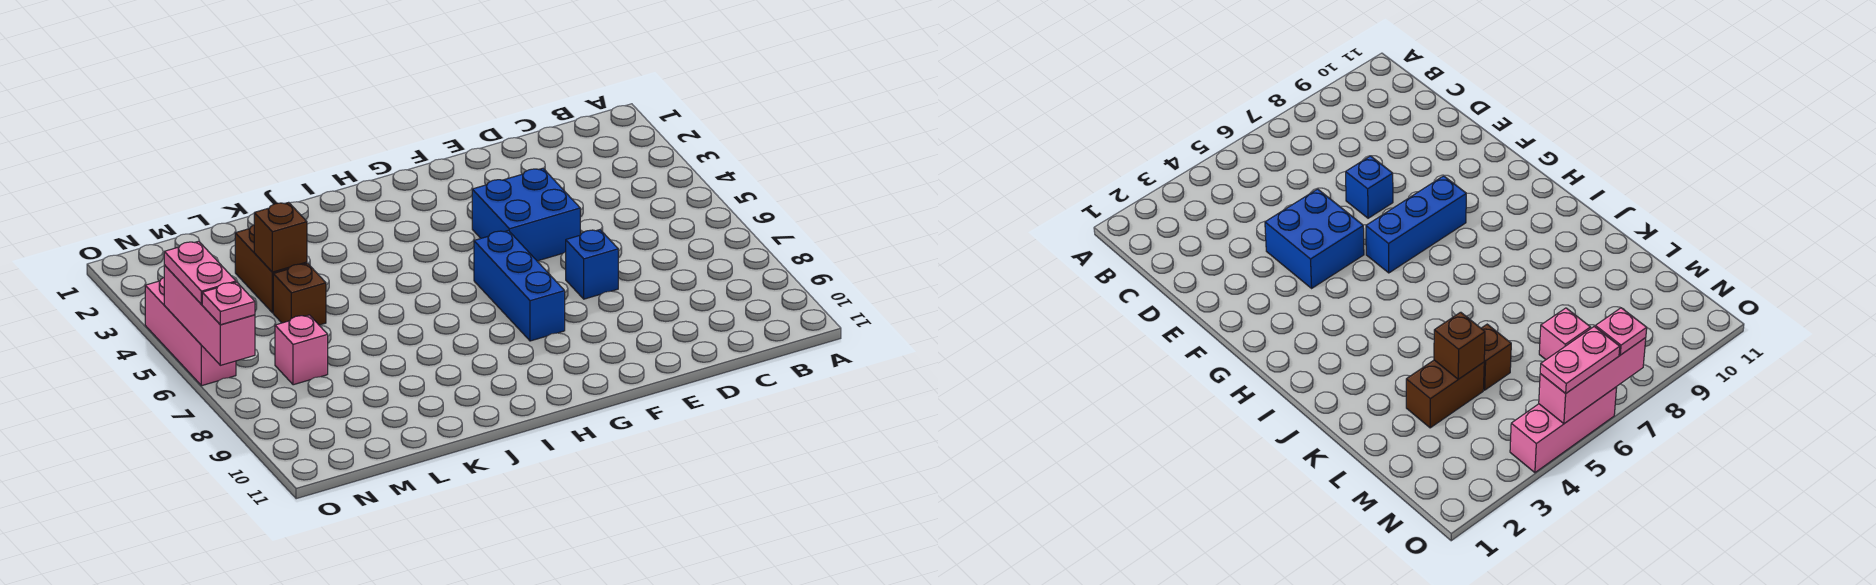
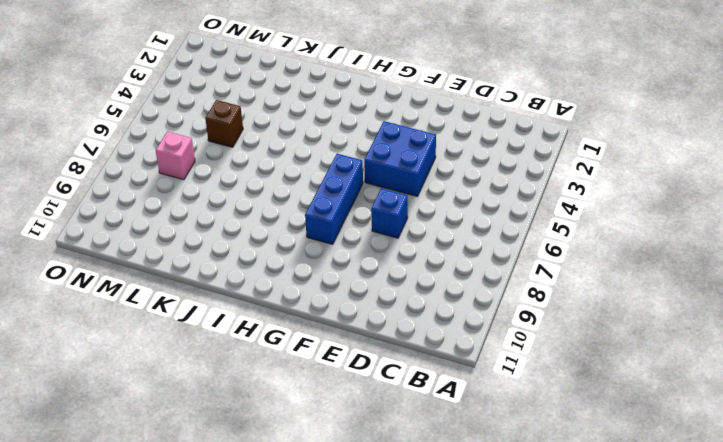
none -> brown 1x2 brick [235,225,307,313]
none -> pink 1x3 brick [145,278,236,386]

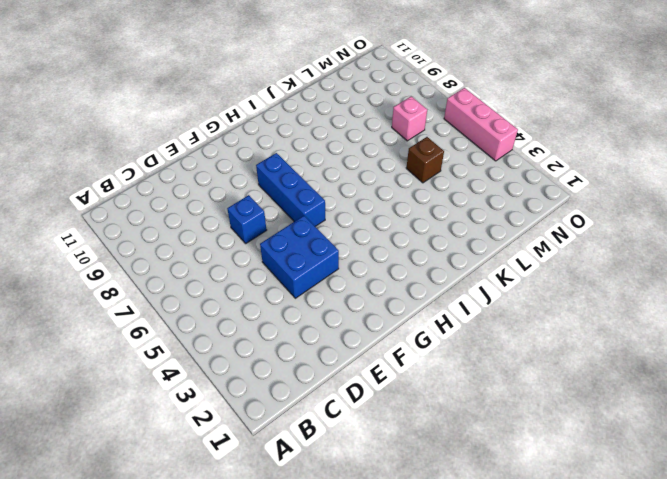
none -> brown 1x2 brick [235,225,307,313]
none -> brown 1x1 brick [254,202,307,272]

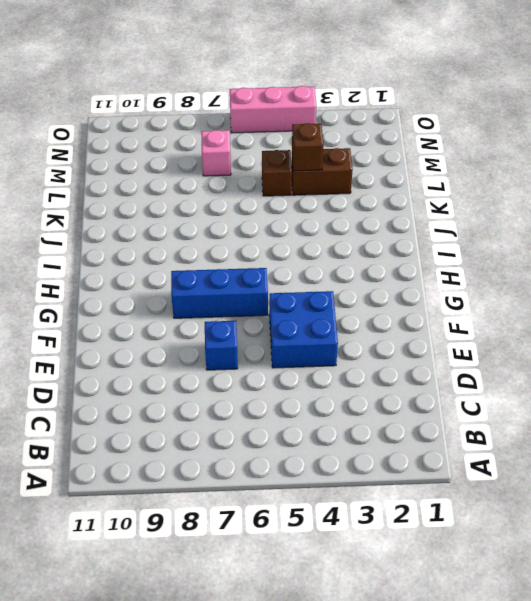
none -> pink 1x3 brick [164,265,255,365]
none -> pink 1x2 plate [164,241,236,304]

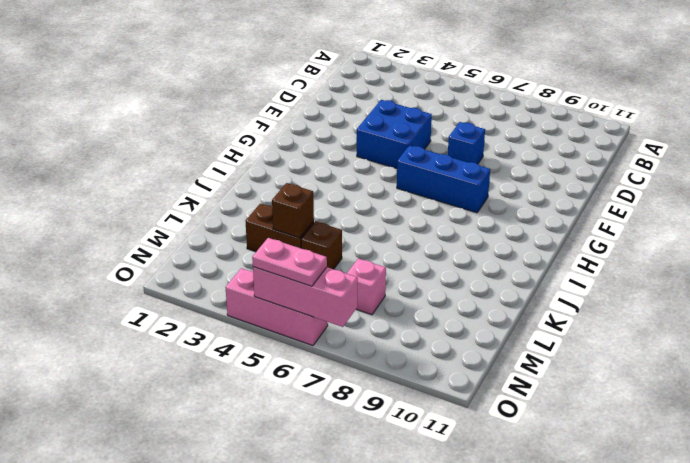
none -> pink 1x1 plate [202,282,255,325]

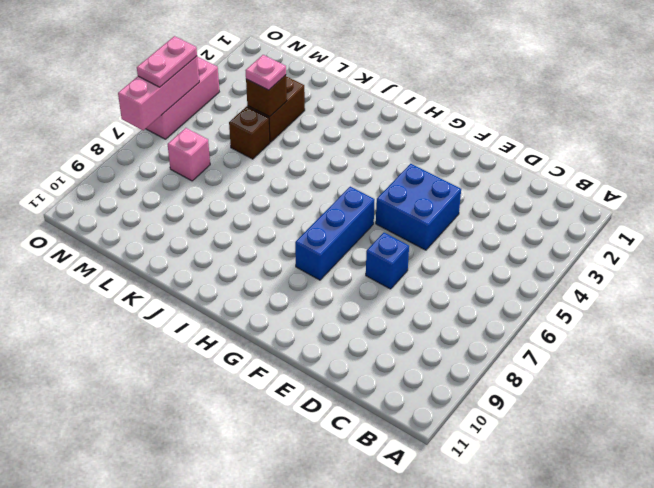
pink 1x1 plate [245,55,286,90] -> pink 1x1 plate moved to [202,282,255,325]

